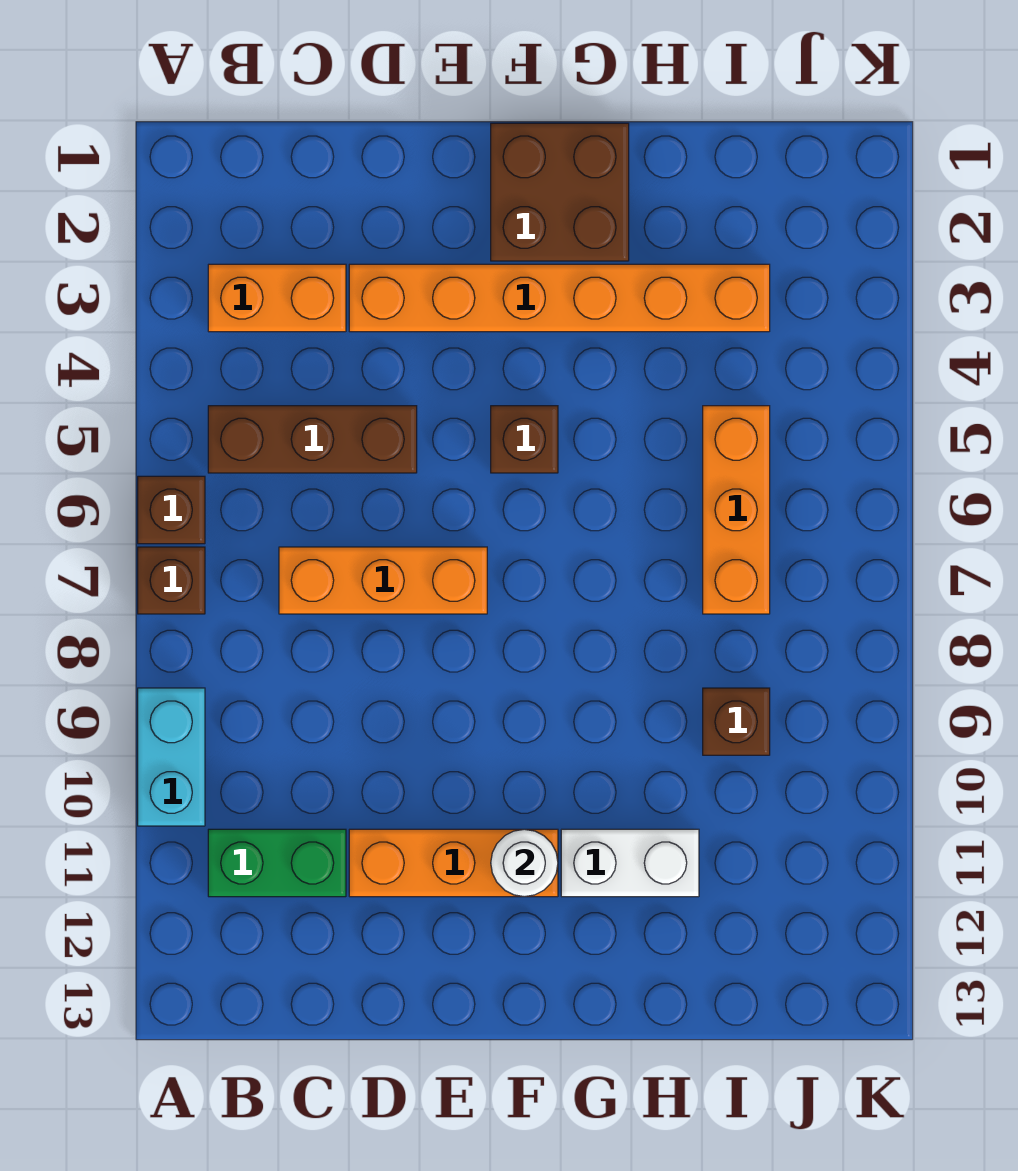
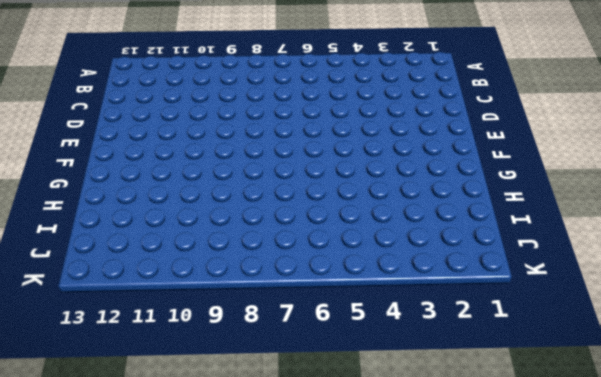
none -> brown 1x1 brick [138,476,205,544]
none -> brown 1x1 brick [138,547,205,614]
none -> cyan 1x2 brick [138,688,205,826]

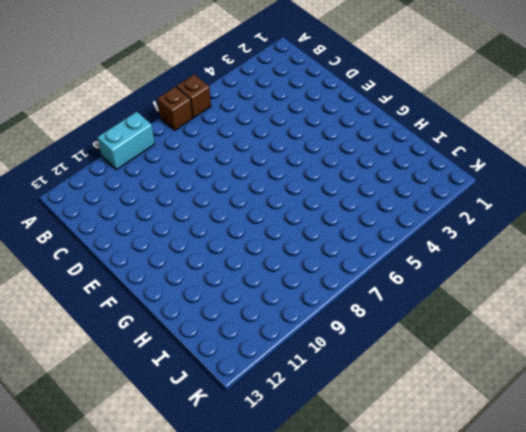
none -> orange 1x2 brick [208,264,346,332]
none -> brown 1x3 brick [208,406,417,473]
none -> green 1x2 brick [208,829,346,897]

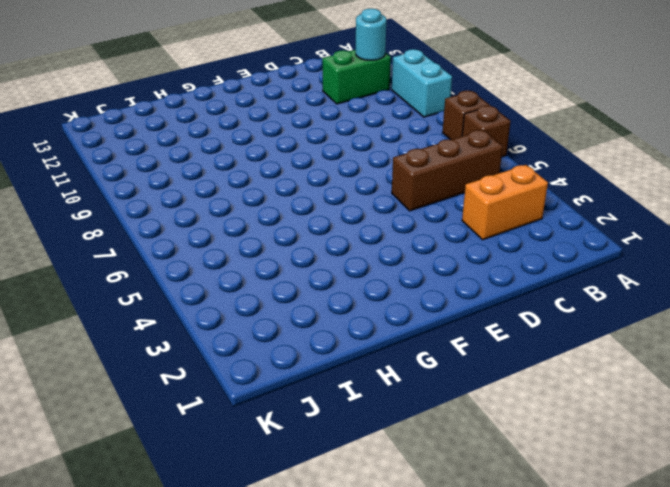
cyan 1x1 round brick [356,9,386,60] -> none
none -> orange 1x3 brick [279,547,487,614]
none -> orange 1x6 brick [349,264,770,332]
none -> orange 1x3 brick [349,829,558,897]

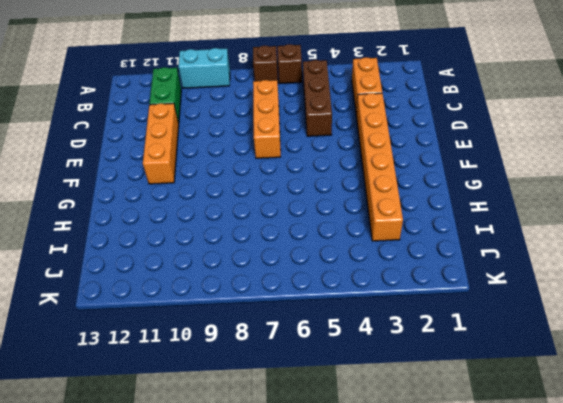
none -> brown 2x2 brick [491,123,629,261]
none -> brown 1x1 brick [491,406,558,473]
none -> white 1x2 brick [561,829,699,897]

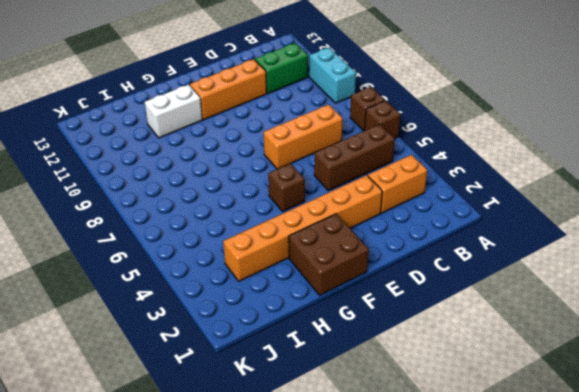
none -> orange 1x3 brick [703,406,770,614]
none -> brown 1x1 brick [703,688,770,755]
none -> white 1x1 round brick [491,829,558,897]

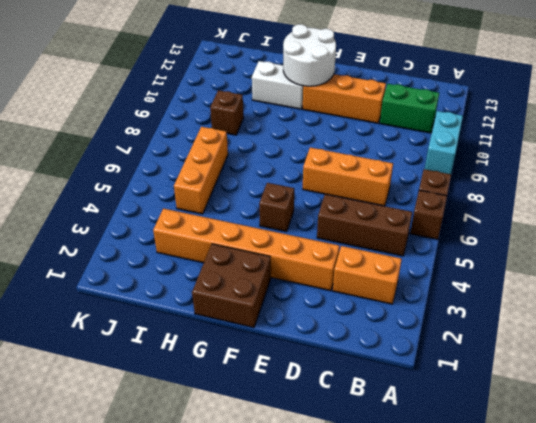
white 2x2 round brick [283,24,336,86] -> white 1x1 round brick [491,829,558,897]

